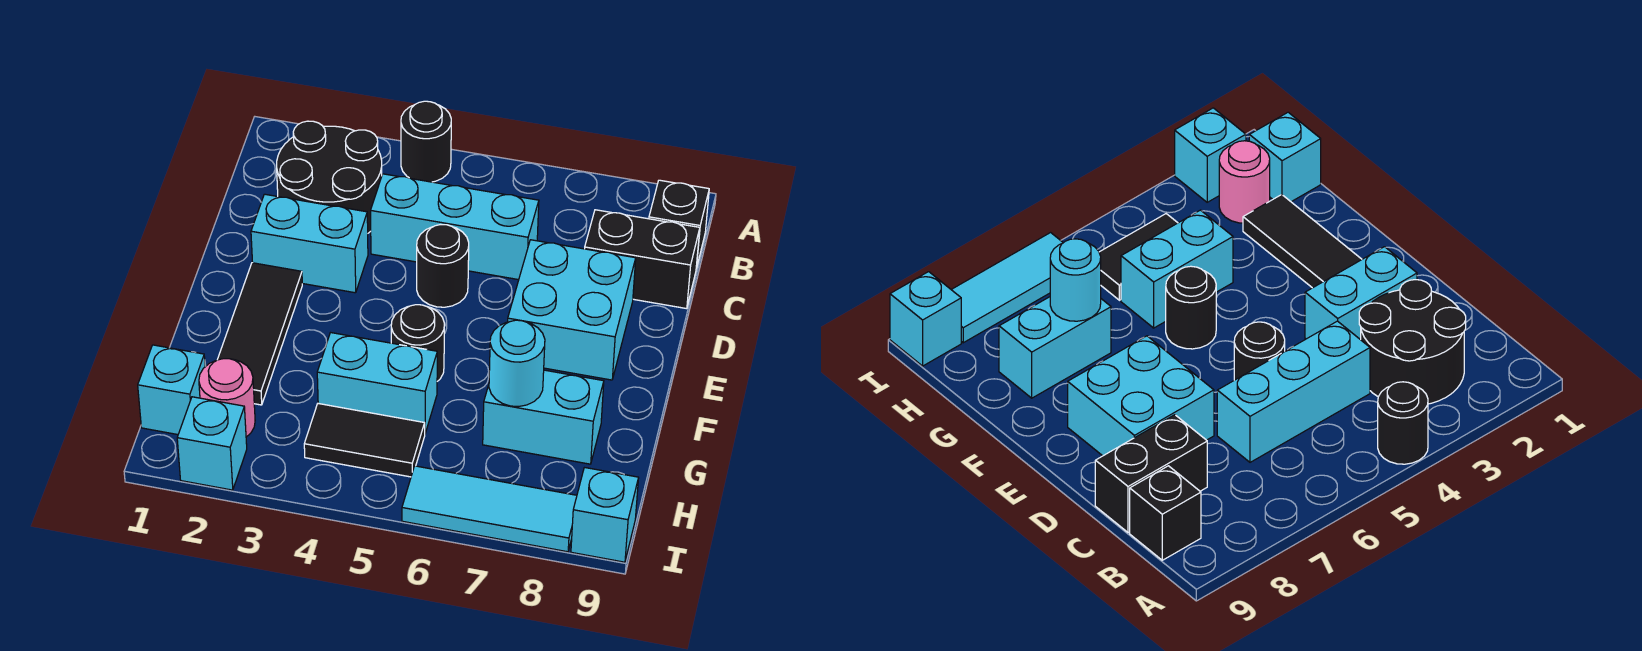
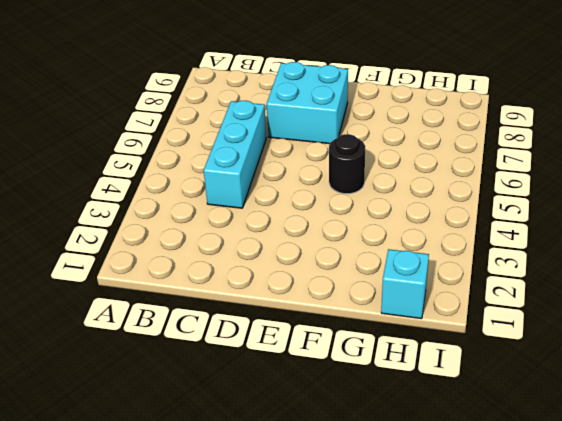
none -> black 1x1 round brick [401,101,451,182]
none -> black 2x2 round brick [277,121,382,233]
none -> black 1x1 brick [649,180,709,268]

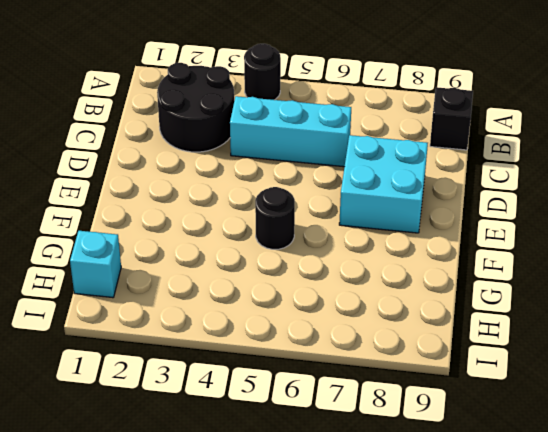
none -> black 1x2 brick [585,210,700,309]
none -> cyan 1x2 brick [251,194,368,293]
none -> black 1x1 round brick [417,225,469,307]

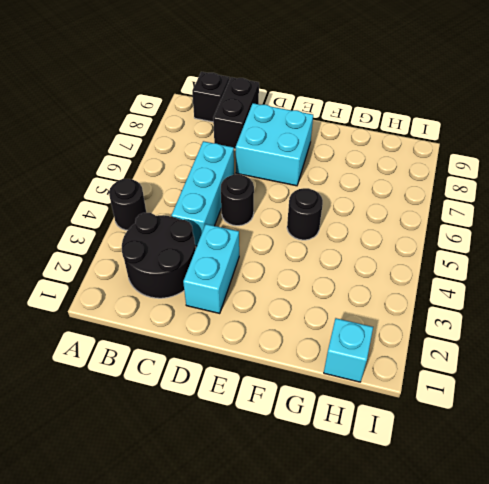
none -> black 1x3 tile [217,263,302,405]
none -> cyan 1x2 brick [317,333,437,433]
none -> cyan 1x2 brick [483,370,604,464]

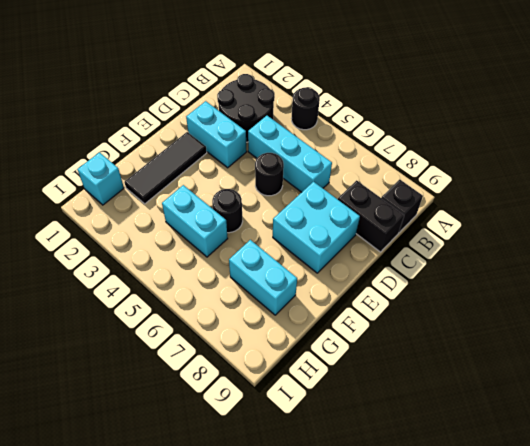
none -> pink 1x1 round brick [199,359,255,437]
none -> black 1x2 tile [304,404,425,477]
none -> cyan 1x1 brick [177,397,247,490]

